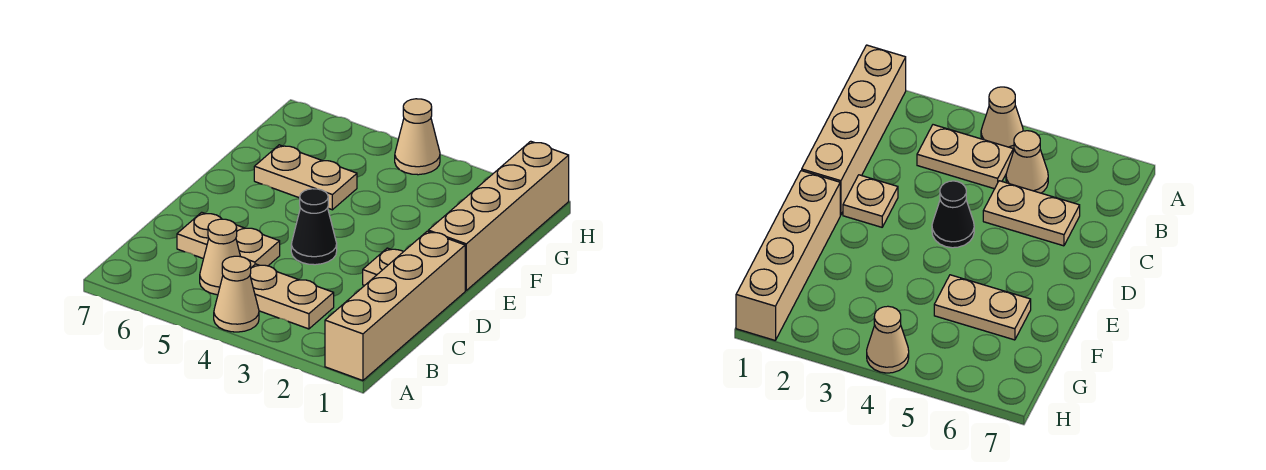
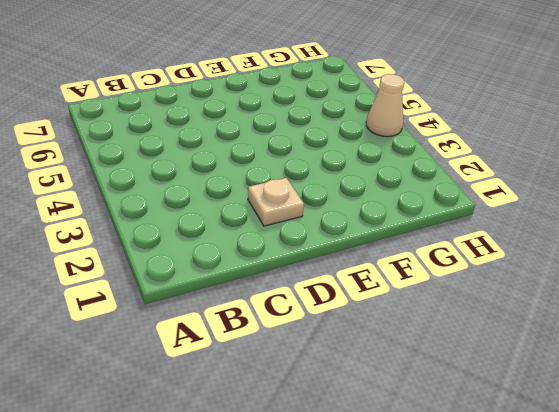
none -> tan 1x4 brick [325,231,465,381]
none -> tan 1x1 cone [214,256,259,332]

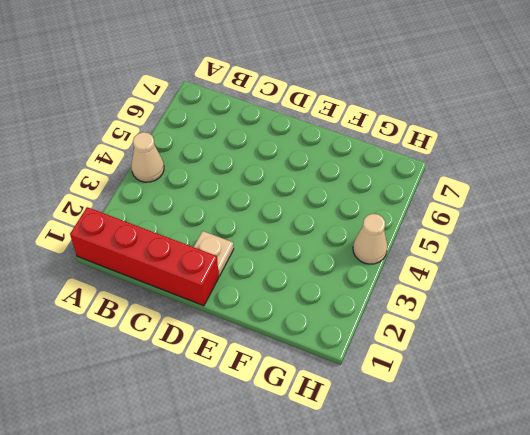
red 1x4 brick [70,207,219,306] -> tan 1x4 brick [325,231,465,381]
none -> tan 1x2 plate [250,264,334,329]
none -> tan 1x1 cone [200,219,241,295]

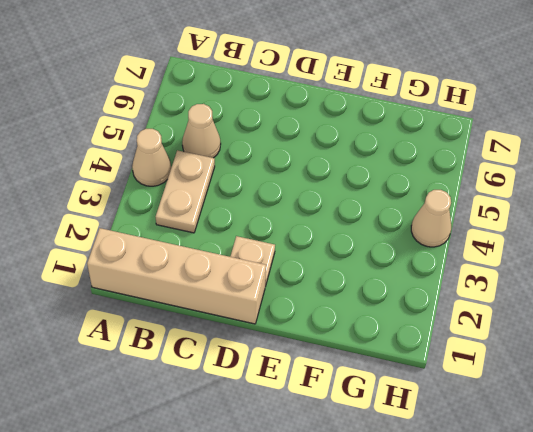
none -> tan 1x2 plate [177,212,280,268]
none -> black 1x1 cone [291,189,337,265]

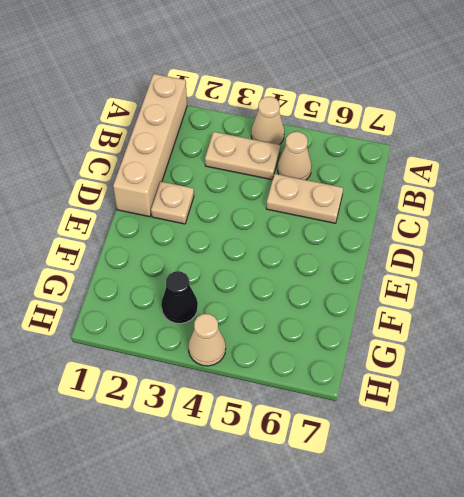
black 1x1 cone [161,271,198,324] -> black 1x1 cone moved to [291,189,337,265]
none -> tan 1x4 brick [428,141,569,290]
none -> tan 1x2 plate [254,145,357,210]

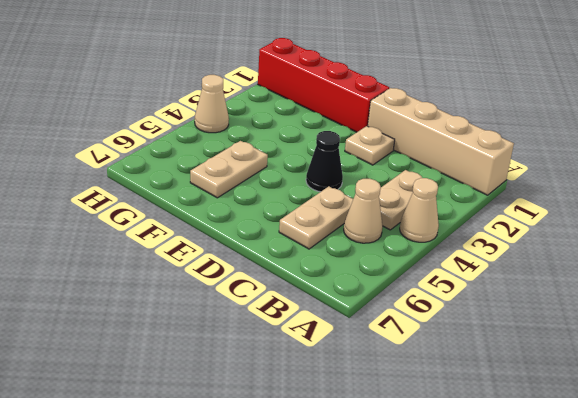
red 1x4 brick [258,38,389,132] -> tan 1x4 brick [428,141,569,290]

